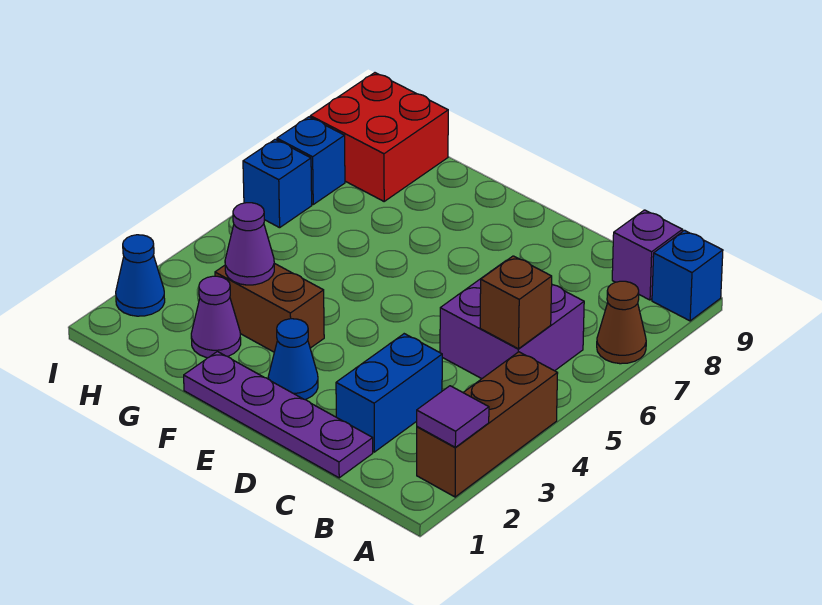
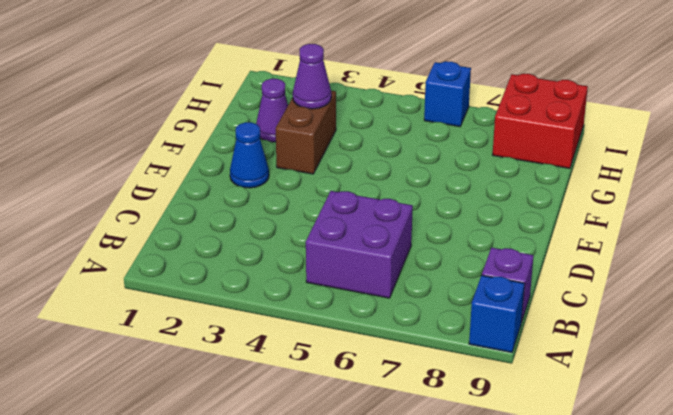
none -> brown 1x3 brick [417,352,558,497]
none -> brown 1x1 cone [597,281,646,364]
none -> purple 1x4 plate [184,352,373,478]

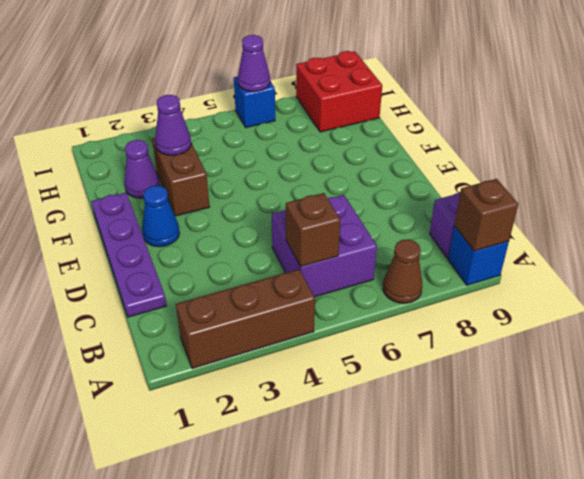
brown 1x1 brick [454,179,518,251] -> none
purple 1x1 cone [238,35,270,92] -> none
none -> blue 1x2 brick [336,334,442,452]
none -> blue 1x1 cone [116,235,165,316]
none -> blue 1x1 brick [277,117,345,204]

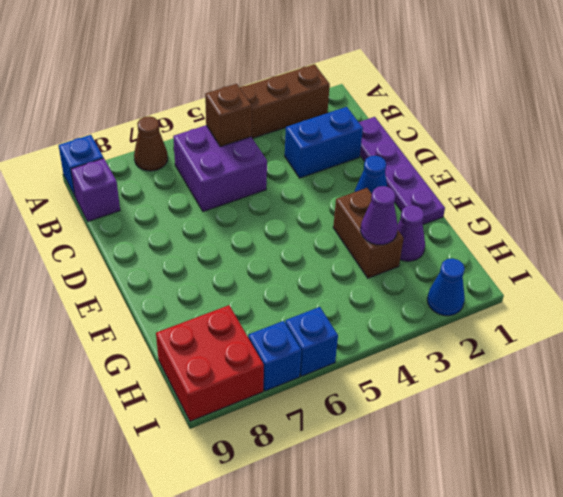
none -> purple 1x1 tile [417,386,489,447]

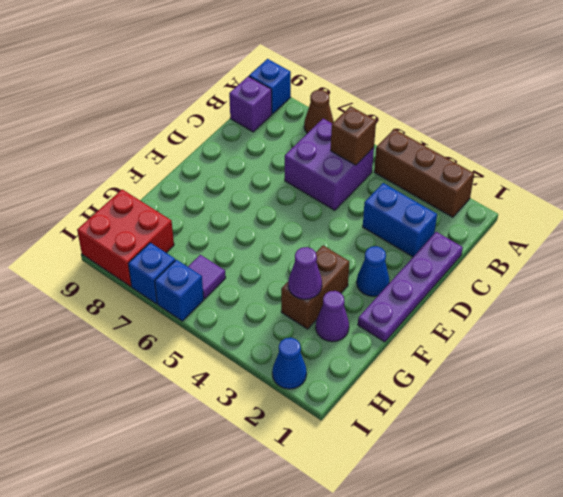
purple 1x1 tile [188,255,226,299] -> purple 1x1 tile moved to [417,386,489,447]

